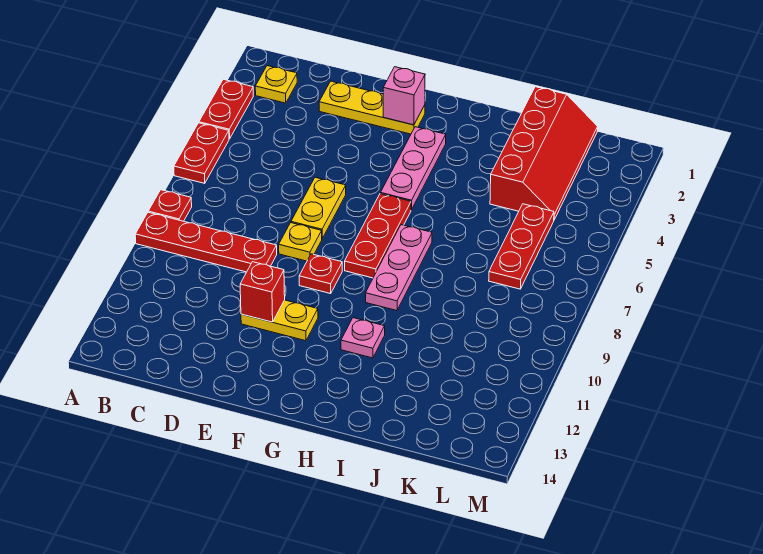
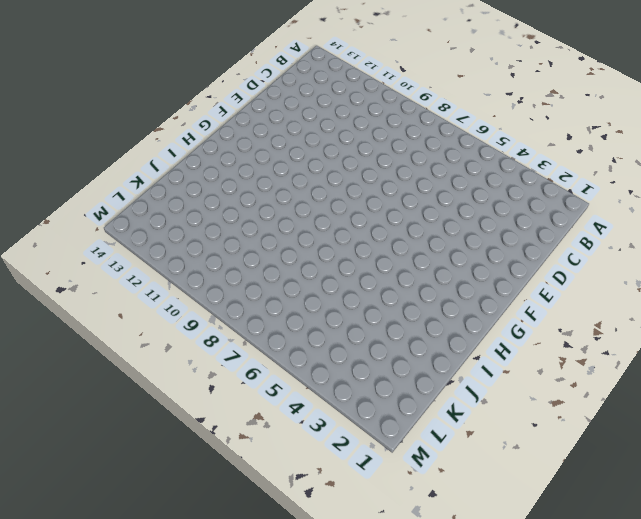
none -> red 1x2 plate [199,79,253,139]
none -> red 1x2 plate [174,123,229,183]
none -> red 1x1 plate [148,190,192,221]

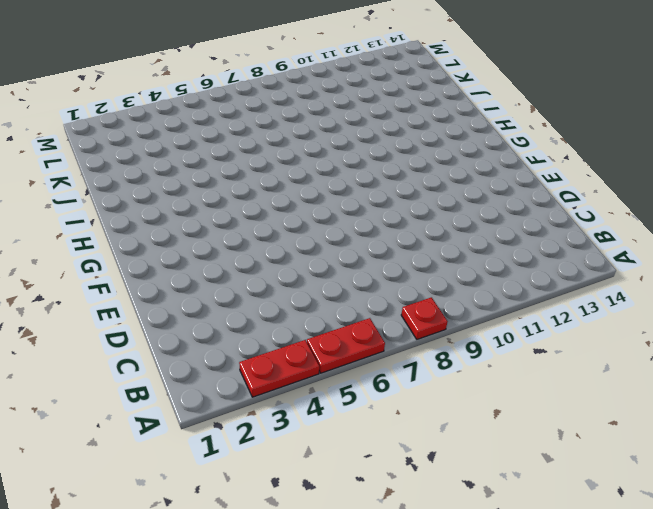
none -> red 1x4 plate [135,212,277,272]
none -> yellow 1x1 plate [255,66,297,103]
none -> yellow 1x3 plate [319,81,425,134]

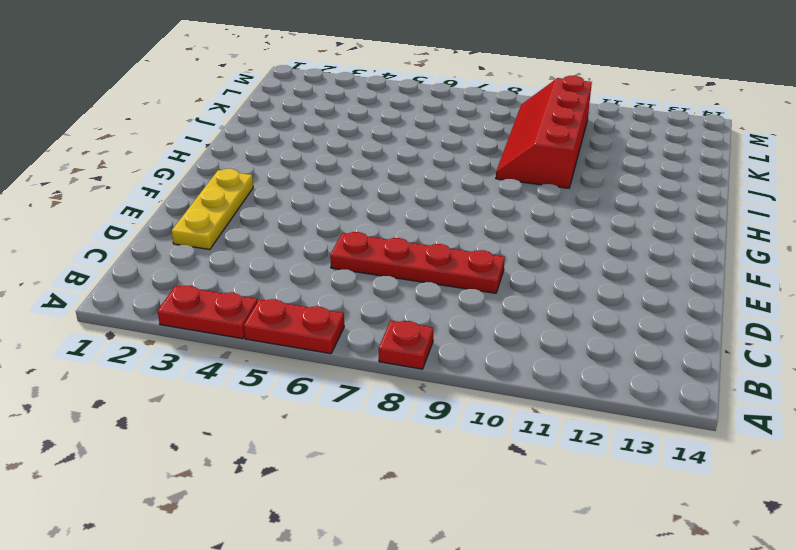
red 1x4 plate [330,232,505,293] -> red 1x4 plate turned to [135,212,277,272]
red 2x4 slope [496,76,592,188] -> red 2x4 slope turned to [490,87,598,219]
none -> yellow 1x1 plate [255,66,297,103]
none -> yellow 1x2 plate [291,177,346,238]
none -> yellow 1x1 plate [279,223,322,261]

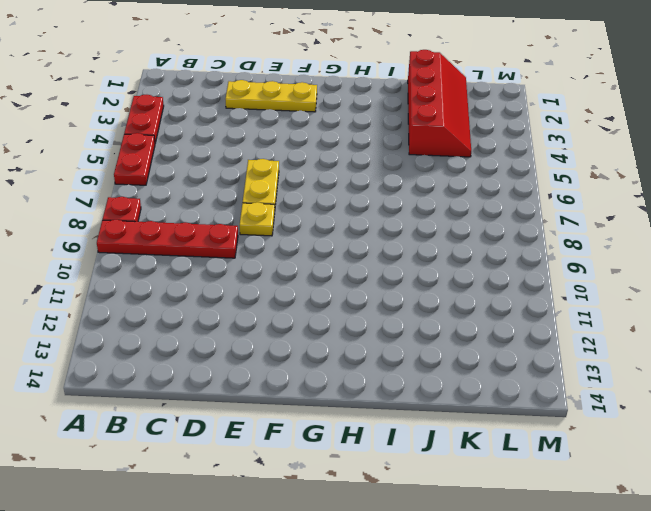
none -> yellow 1x1 plate [255,66,297,103]
none -> yellow 1x2 plate [241,300,318,341]
none -> red 1x1 plate [299,254,342,294]

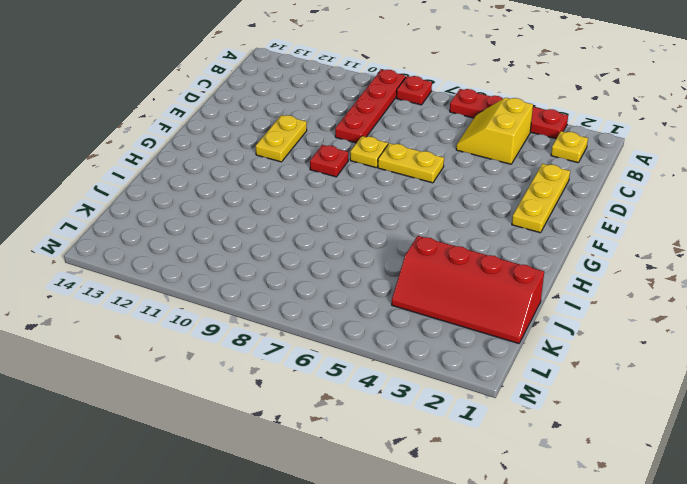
yellow 2x2 slope [456,98,533,164] -> none
none -> pink 1x3 plate [380,127,446,210]
none -> red 1x3 plate [345,194,411,278]
none -> pink 1x3 plate [365,225,432,311]

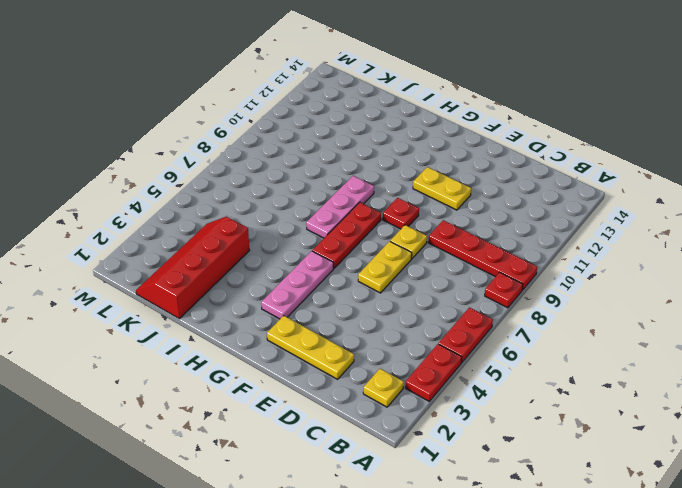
none -> pink 1x1 plate [341,318,385,358]
none -> red 1x3 plate [489,204,554,289]
none -> red 1x1 brick [240,262,285,322]

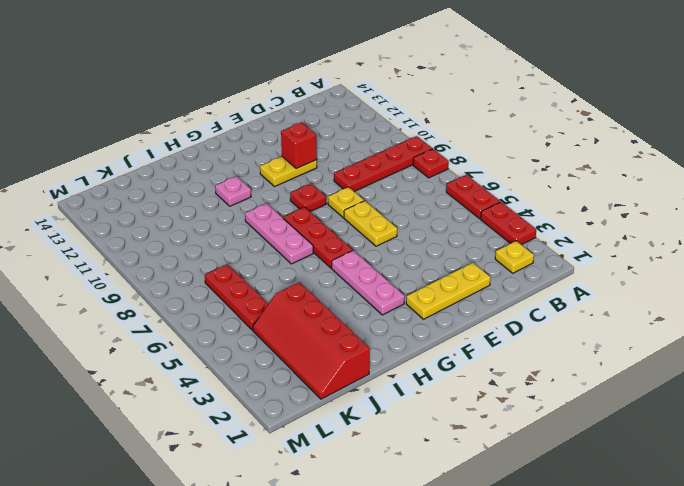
none -> pink 1x1 brick [383,67,425,125]

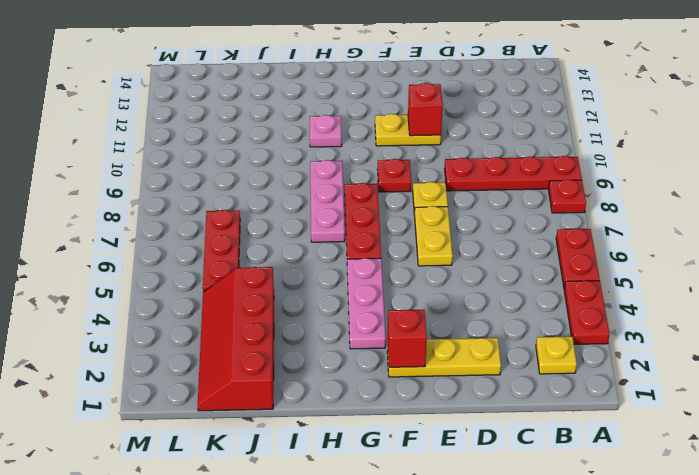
red 1x1 brick [388,310,427,367] -> pink 1x1 brick [383,67,425,125]

